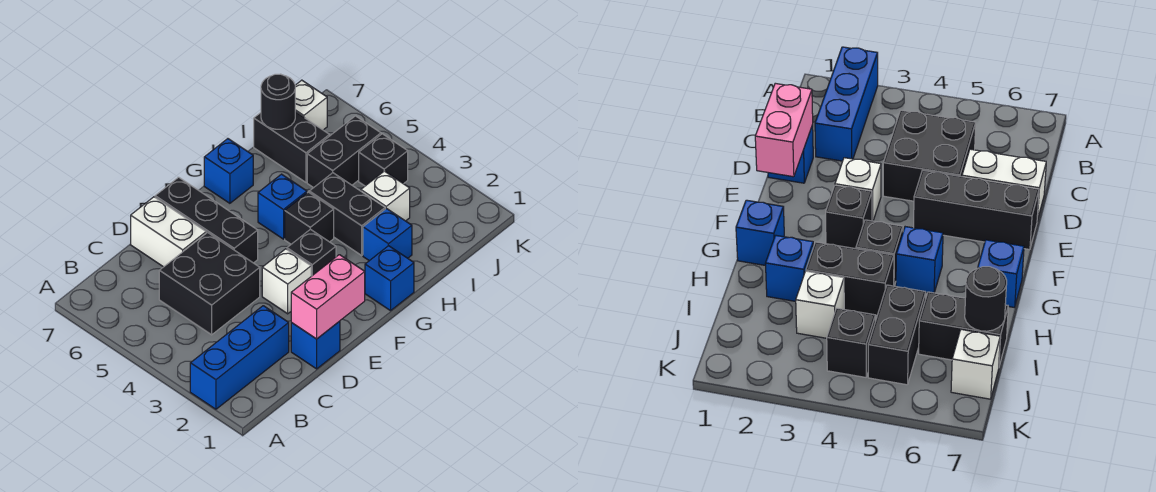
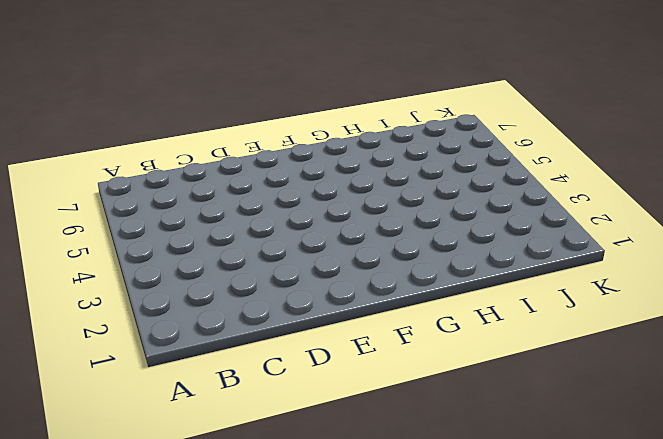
none -> blue 1x3 brick [190,306,289,409]
none -> black 2x2 brick [159,233,260,335]
none -> blue 1x1 brick [291,321,340,369]

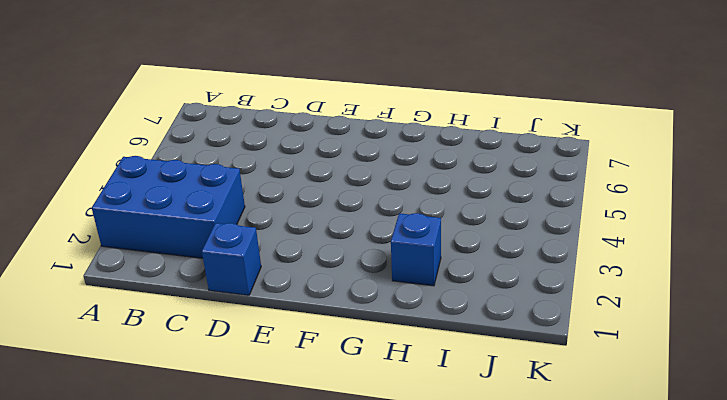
blue 2x3 brick [92,156,245,258] -> blue 1x3 brick [190,306,289,409]
none -> black 2x2 brick [159,233,260,335]
none -> white 1x2 brick [131,197,206,267]
none -> white 1x1 brick [262,249,311,314]

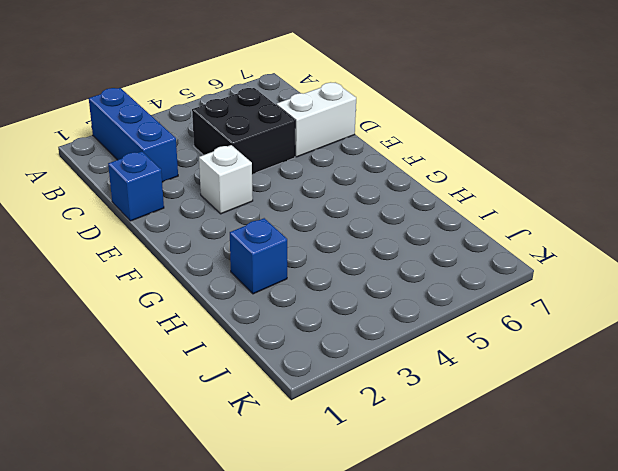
none -> black 1x3 brick [155,177,258,263]
none -> black 1x1 brick [287,229,336,276]
none -> blue 1x1 brick [365,246,414,311]

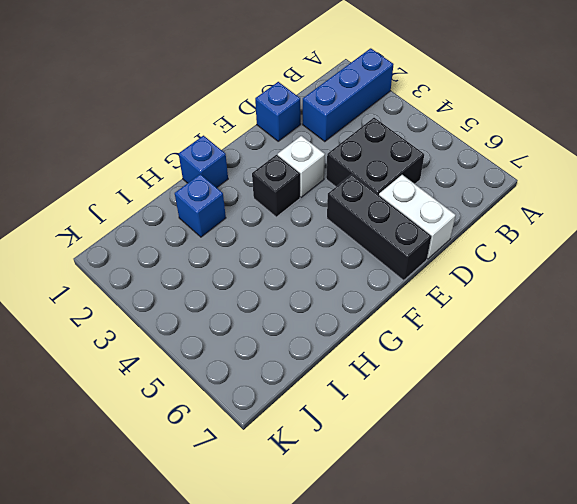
none -> black 1x1 brick [285,192,334,244]
none -> blue 1x1 brick [258,174,307,239]
none -> blue 1x1 brick [204,139,253,203]

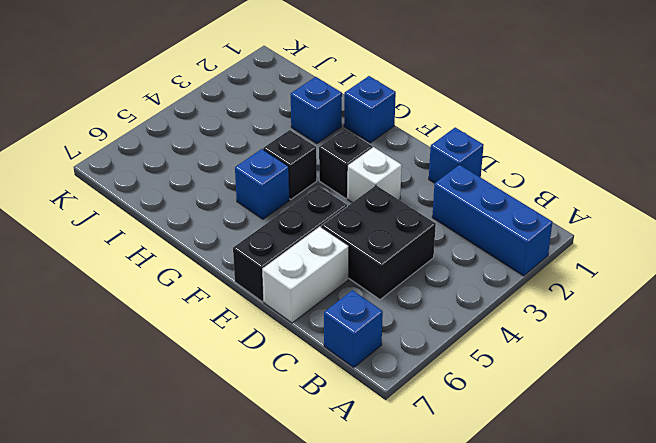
blue 1x1 brick [324,290,383,367] -> blue 1x1 brick moved to [204,139,253,203]
none -> black 1x2 brick [309,173,385,255]
none -> white 1x1 brick [361,171,410,221]
none -> black 1x2 brick [307,116,381,188]

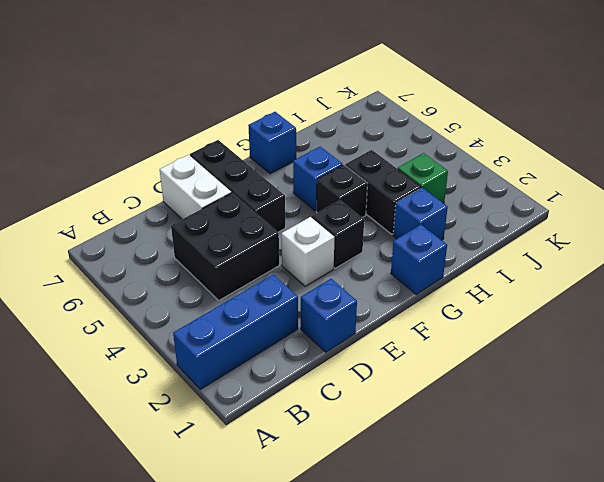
green 1x1 brick [398,153,448,203] -> white 1x1 brick [361,171,410,221]
none -> black 1x2 brick [307,116,381,188]
none -> black 1x2 brick [254,112,329,182]
none -> black 1x1 brick [359,134,408,186]

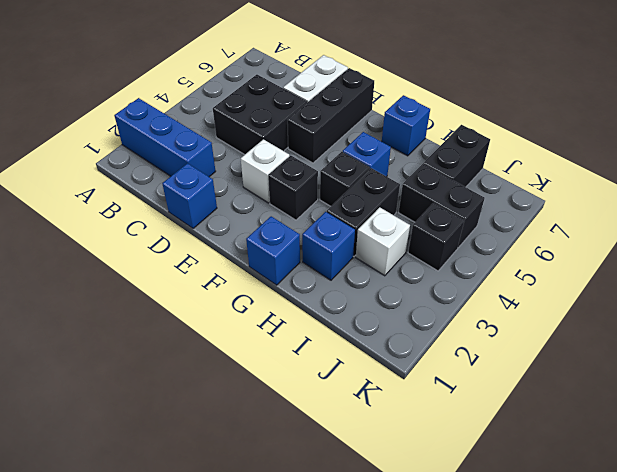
none -> white 1x1 brick [295,80,327,130]
none -> pink 1x2 brick [291,255,365,339]
none -> black 1x1 round brick [261,74,295,129]

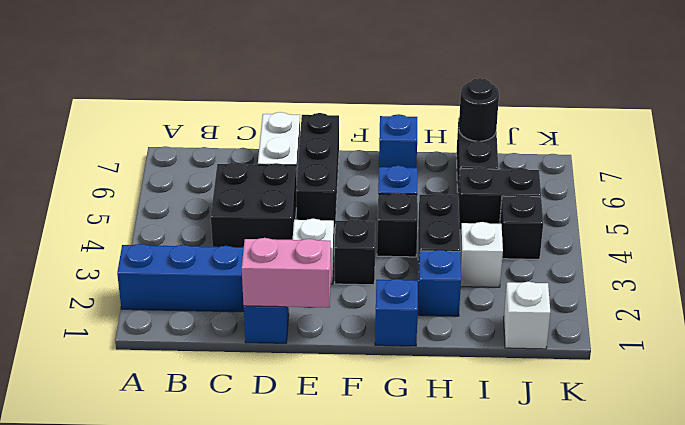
white 1x1 brick [504,281,550,349] -> white 1x1 brick moved to [295,80,327,130]

